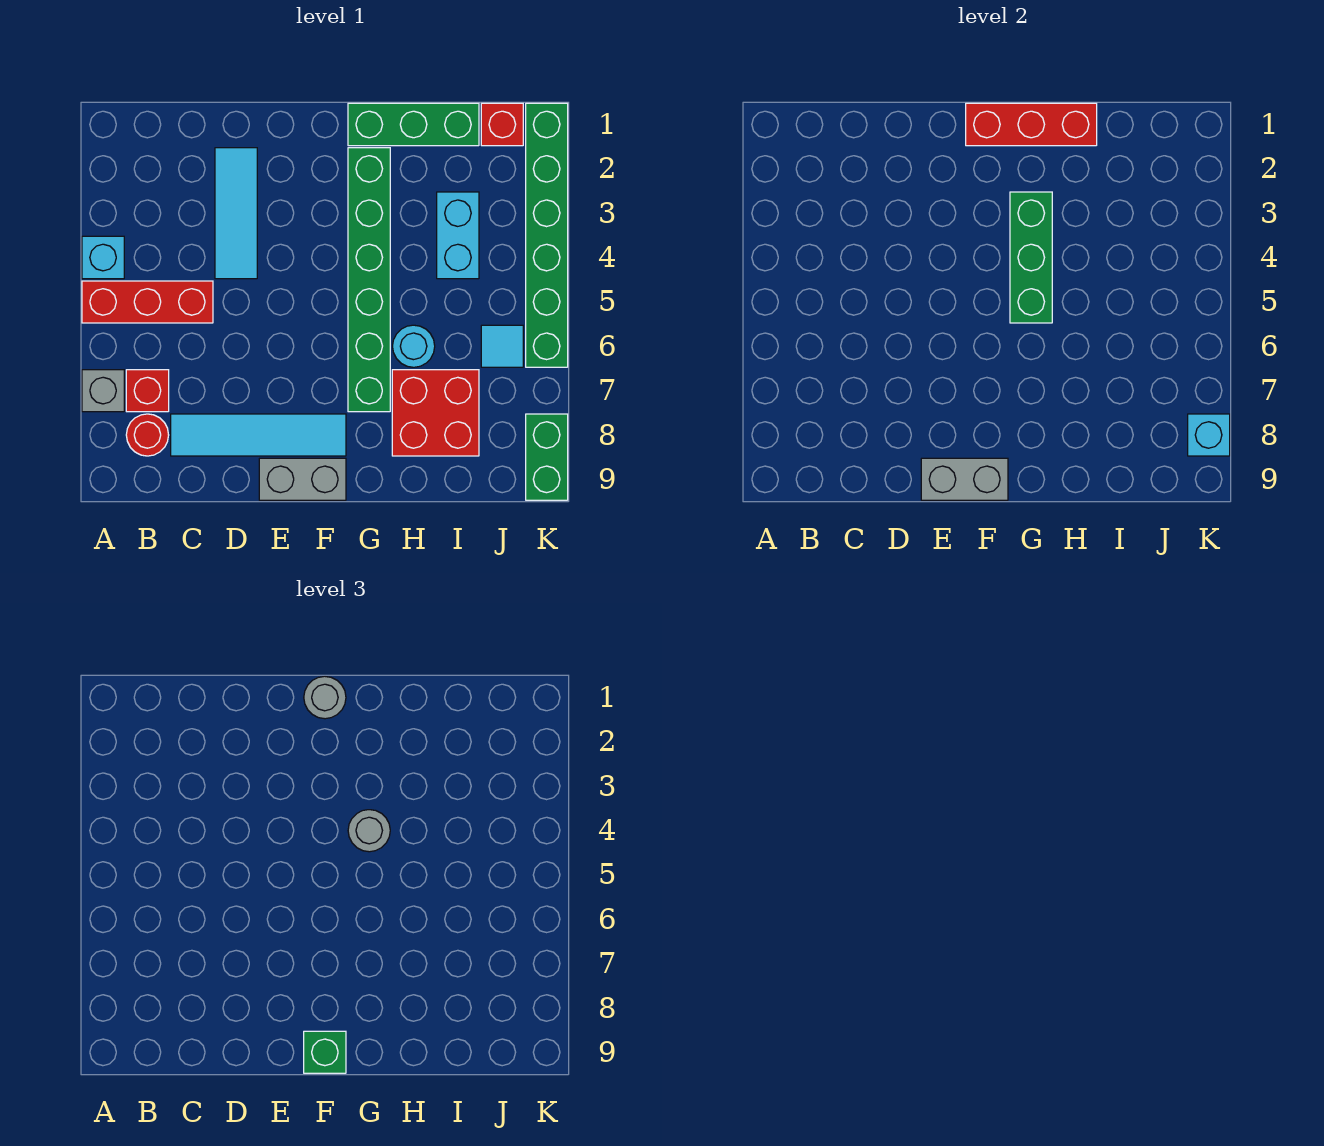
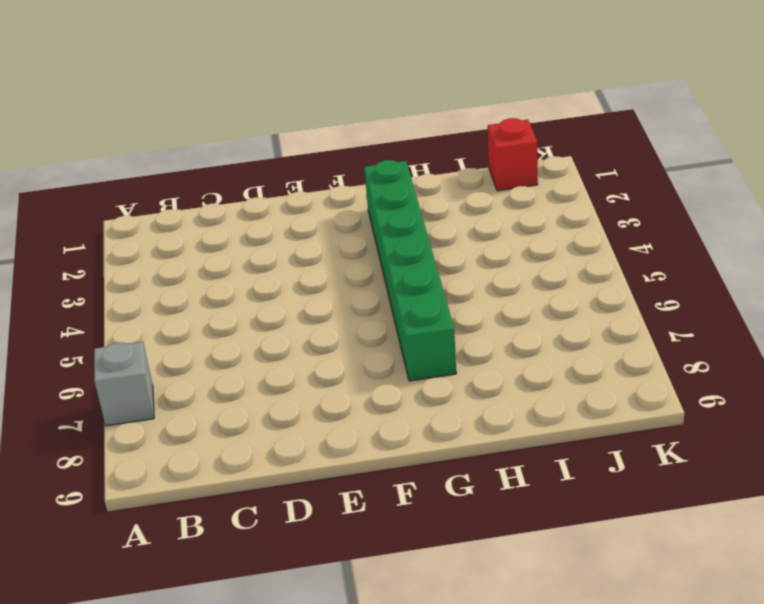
none -> cyan 1x1 brick [82,236,124,279]
none -> red 1x3 brick [82,281,213,323]
none -> red 1x1 brick [126,370,169,412]

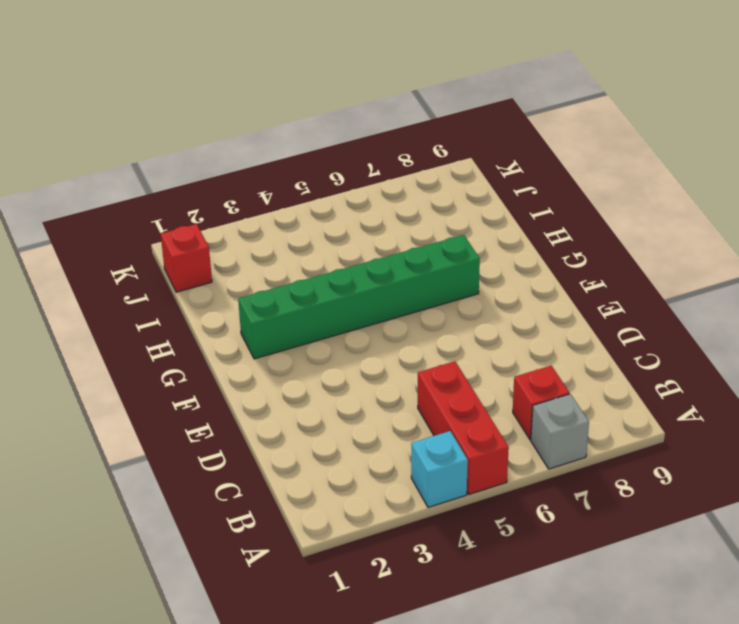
none -> red 1x1 round brick [126,414,169,456]
none -> cyan 1x4 tile [171,414,346,456]
none -> cyan 1x3 tile [215,148,257,279]

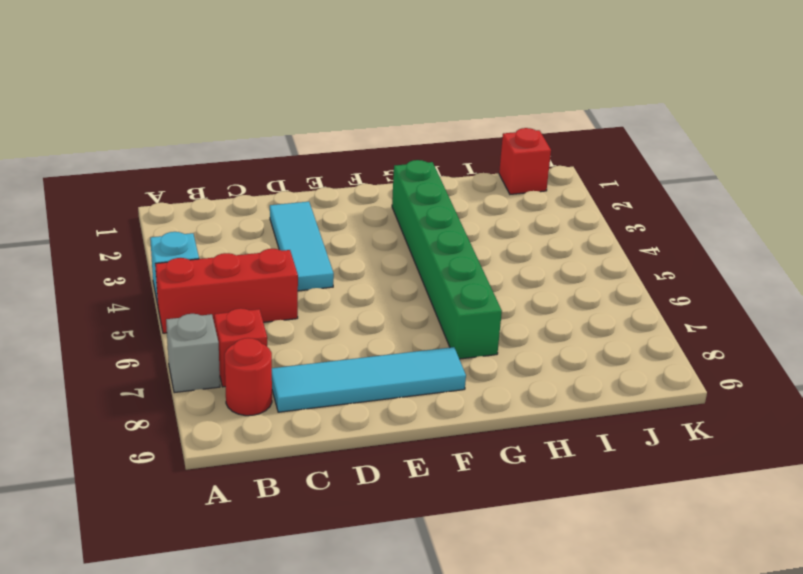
none -> grey 1x2 brick [259,458,346,500]
none -> green 1x3 brick [348,103,479,146]
none -> cyan 1x1 round brick [393,325,435,367]

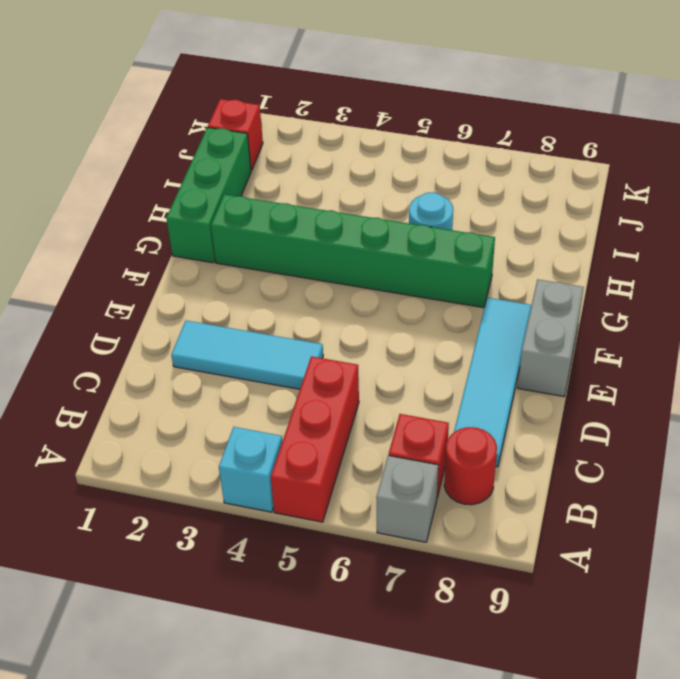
none -> red 2x2 brick [392,370,479,456]
none -> cyan 1x2 brick [437,192,479,279]
none -> cyan 1x1 tile [481,325,523,367]

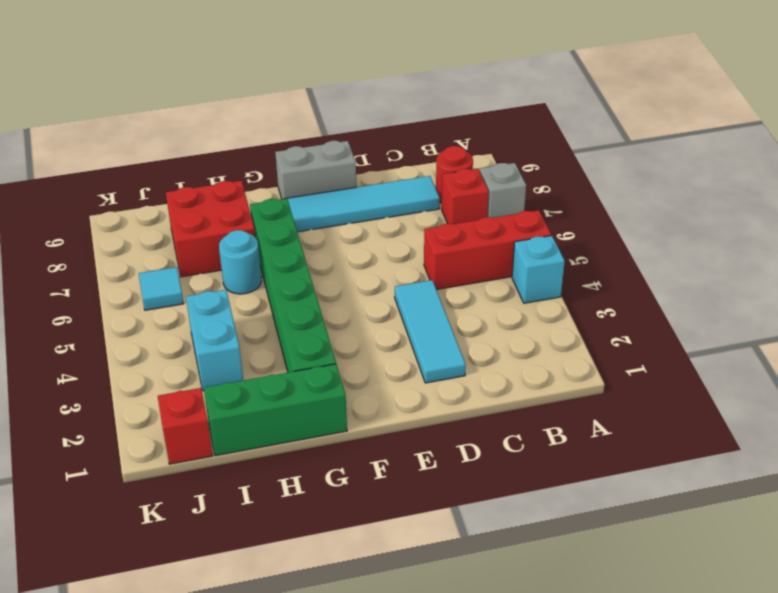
none -> green 1x6 brick [526,103,568,367]
none -> green 1x2 brick [526,414,568,500]
none -> grey 1x2 brick [921,458,1008,500]

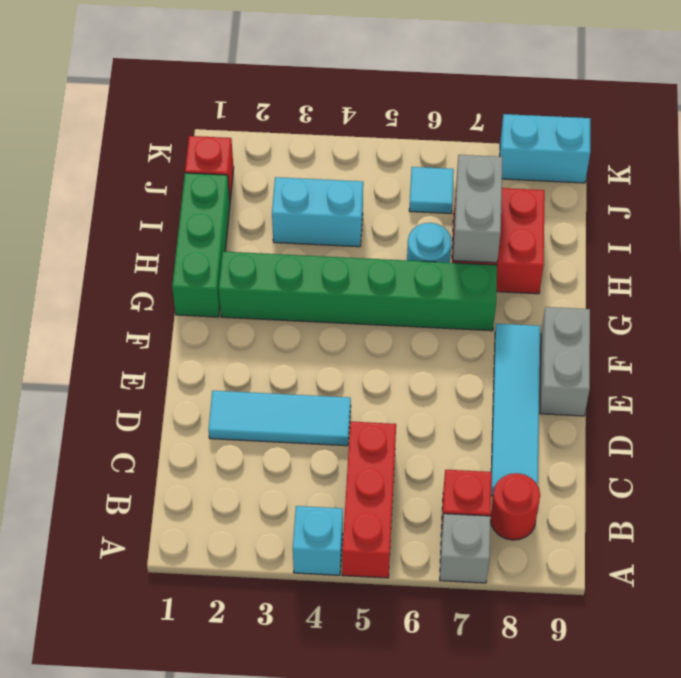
grey 1x2 brick [453,155,503,263] -> grey 1x2 brick moved to [921,458,1008,500]
cyan 1x2 brick [500,114,590,183] -> green 1x2 brick [526,414,568,500]
none -> green 1x6 brick [526,103,568,367]
none -> red 1x3 brick [966,103,1097,146]
none -> green 1x3 brick [1010,192,1052,323]

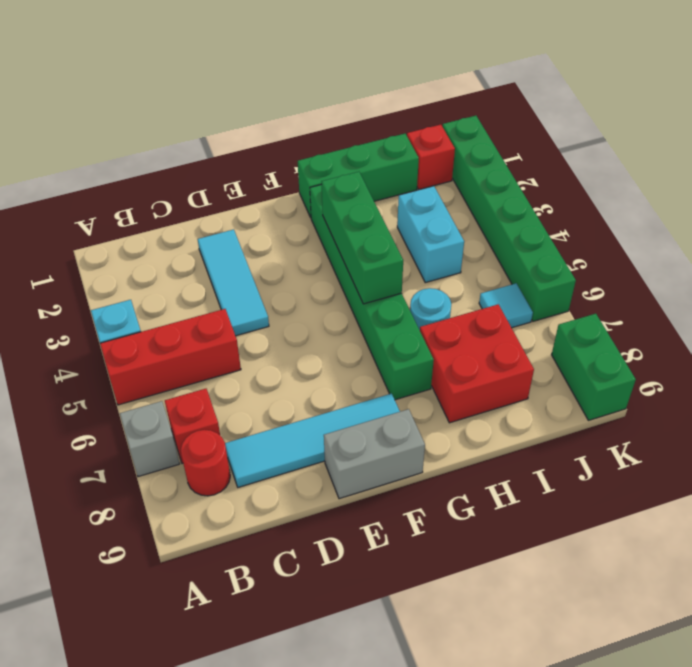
none -> grey 1x2 brick [921,458,1008,500]
none -> red 1x3 brick [966,103,1097,146]
none -> cyan 1x1 brick [1188,414,1230,456]

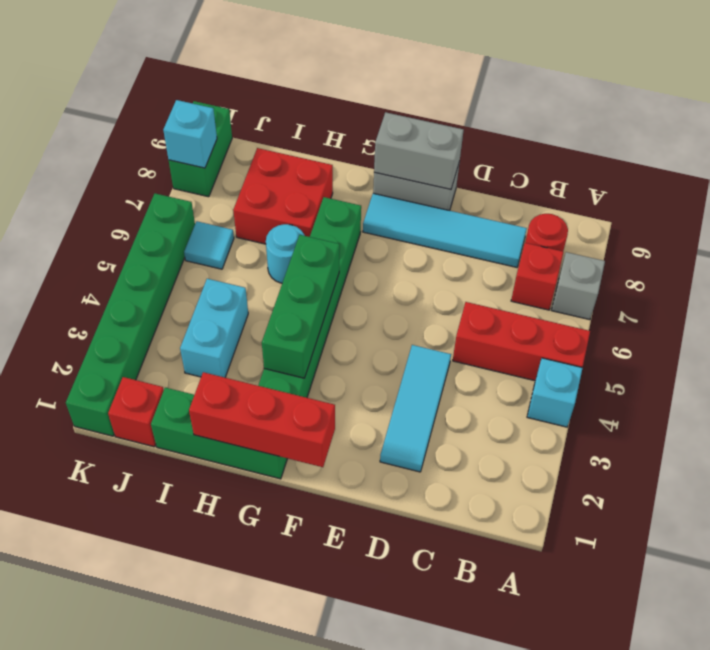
none -> grey 1x1 round brick [304,676,346,719]
none -> green 1x1 brick [304,1031,346,1073]
none -> grey 1x1 round brick [348,810,390,852]

